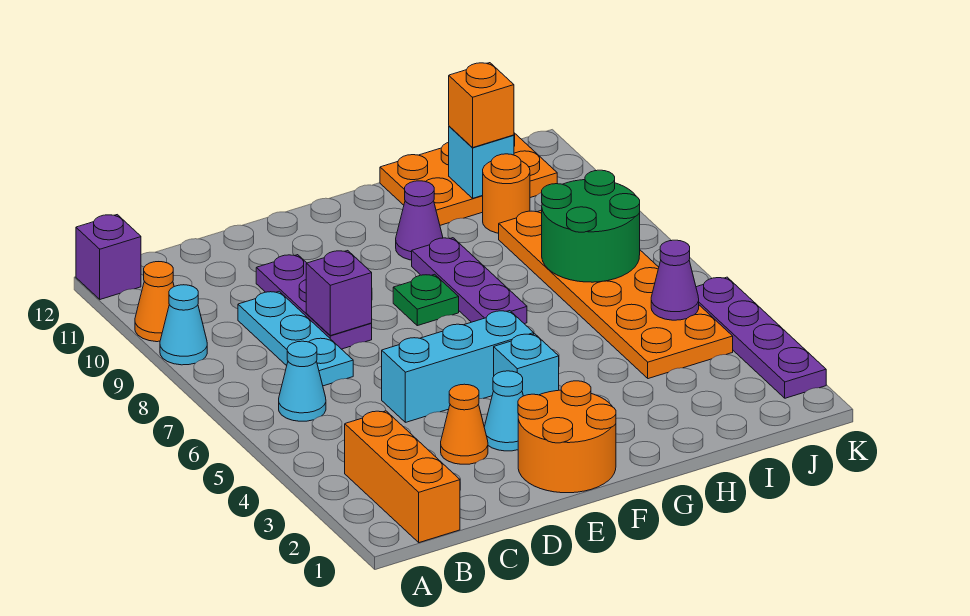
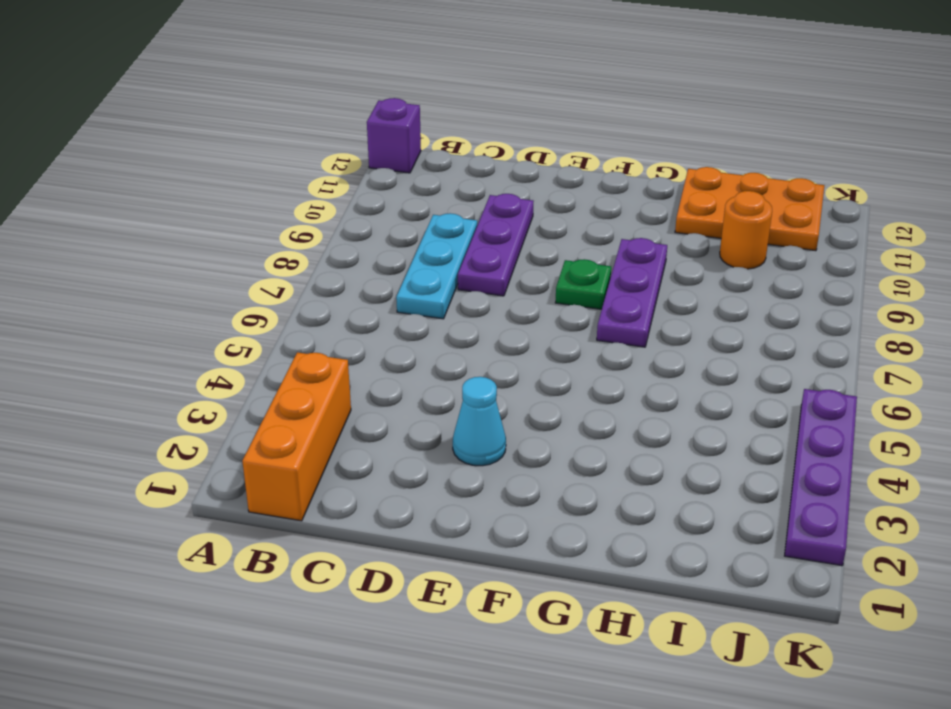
none -> cyan 1x1 cone [160,285,207,365]
none -> orange 1x1 cone [135,262,174,342]
none -> cyan 1x1 cone [279,341,326,421]

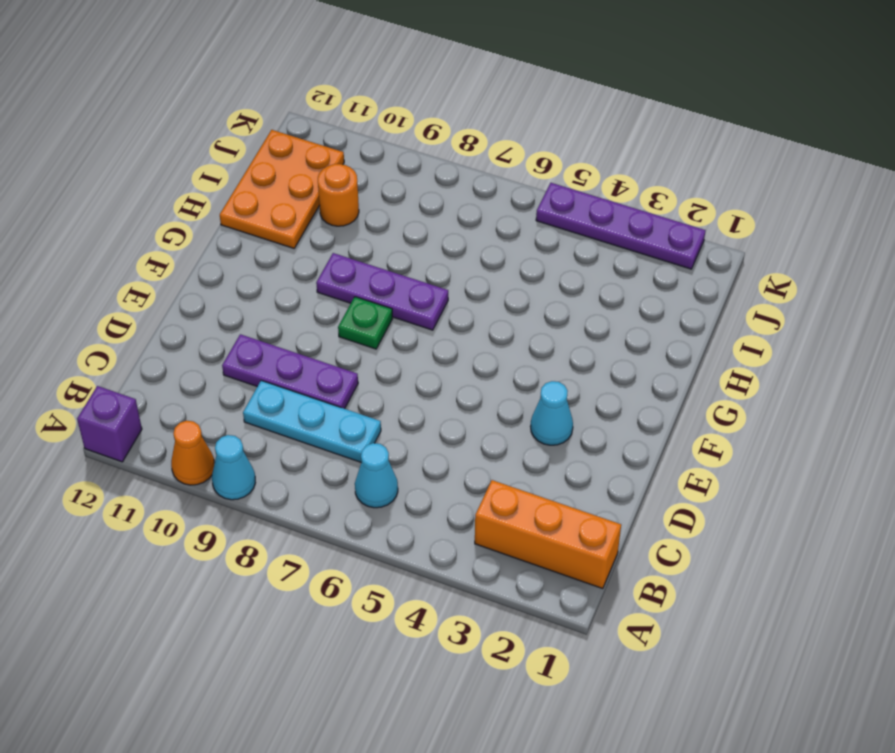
none -> orange 1x1 cone [441,384,488,464]
none -> cyan 1x3 brick [382,311,534,422]
none -> orange 2x2 round brick [518,381,616,493]

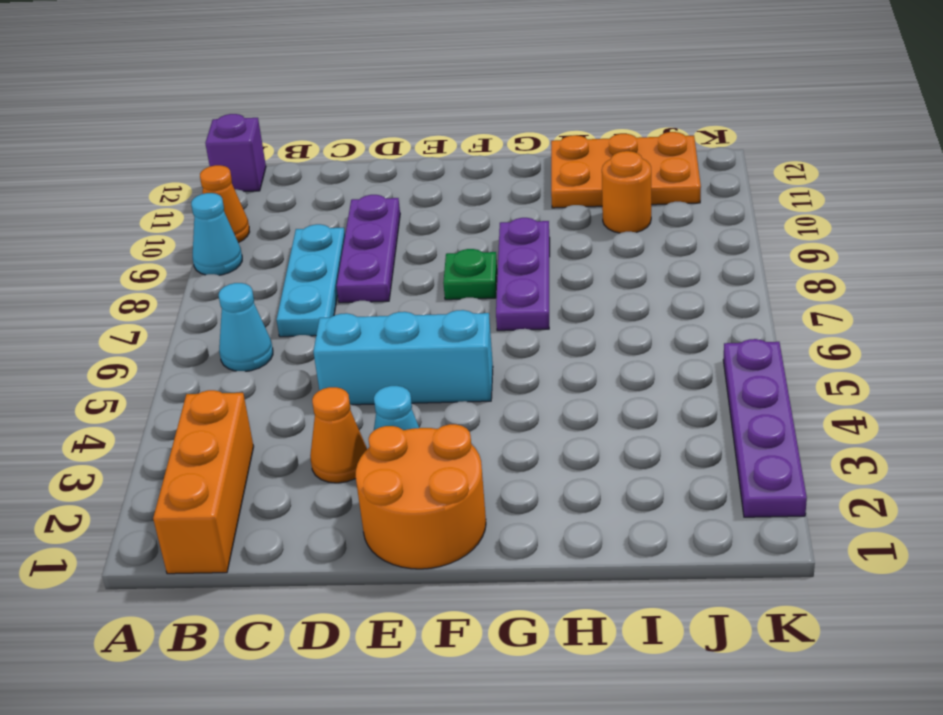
none -> cyan 1x1 brick [494,334,559,396]
none -> purple 1x1 cone [396,181,443,260]
none -> orange 2x6 plate [499,210,733,379]

